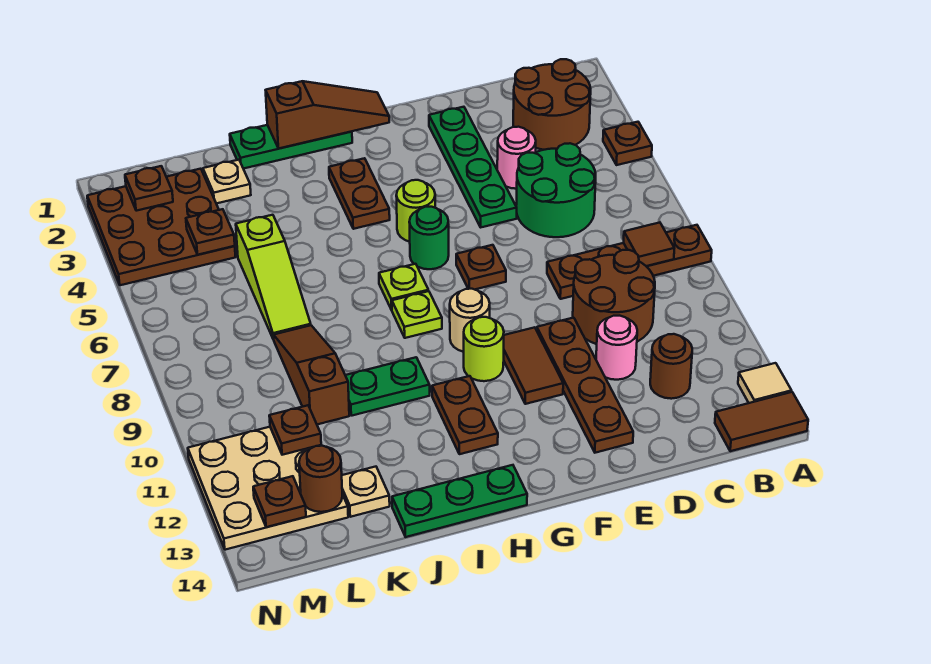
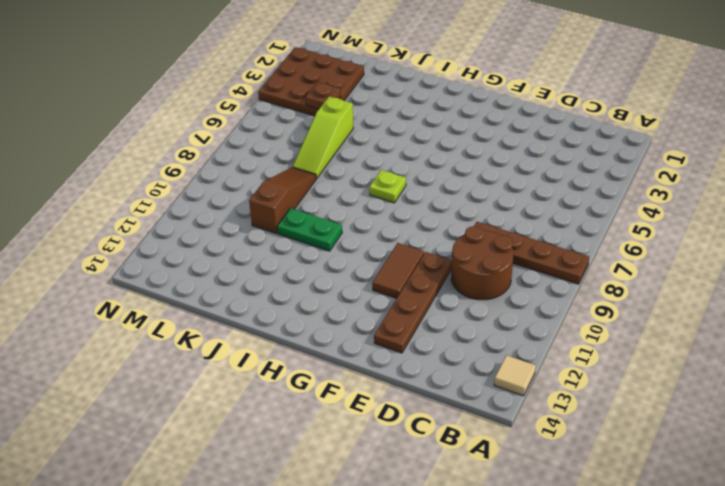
none -> brown 1x1 plate [603,122,652,165]
none -> brown 1x2 tile [715,392,808,451]
none -> brown 2x2 round brick [513,59,591,150]
none -> green 2x2 round brick [516,143,596,237]

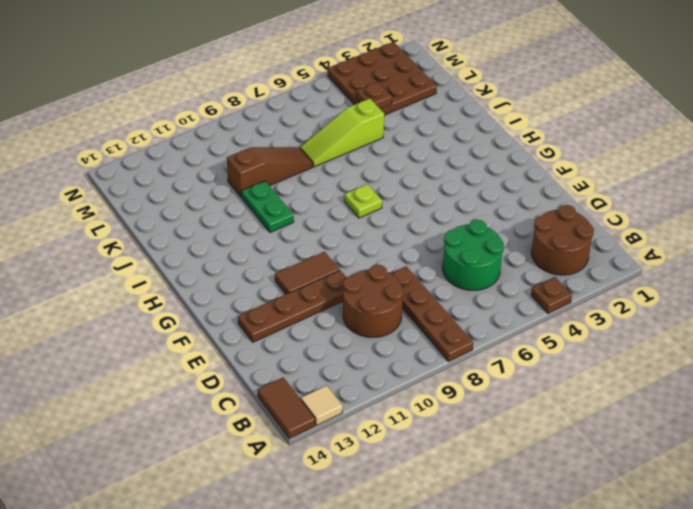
none -> brown 1x1 round brick [650,334,692,399]
none -> pink 1x1 round brick [497,127,536,189]
none -> pink 1x1 round brick [596,316,637,380]
none -> green 1x4 plate [429,107,517,227]

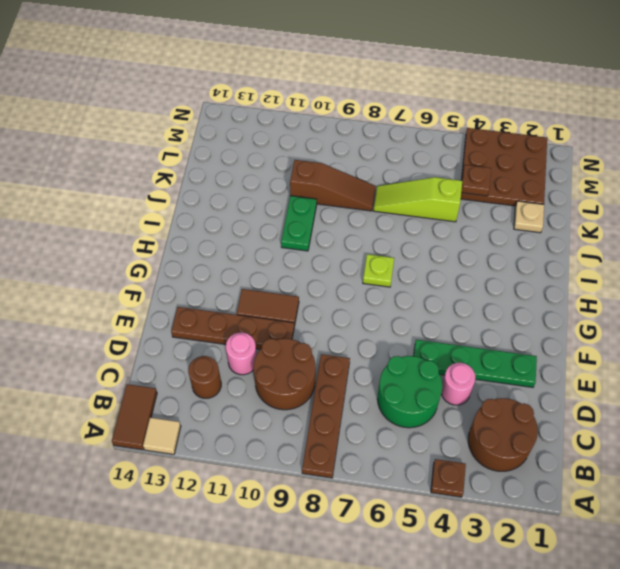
none -> brown 1x1 plate [456,245,506,290]
none -> lime 1x1 round brick [396,180,435,242]
none -> green 1x1 round brick [409,207,449,269]
none -> tan 1x1 round brick [450,289,490,352]

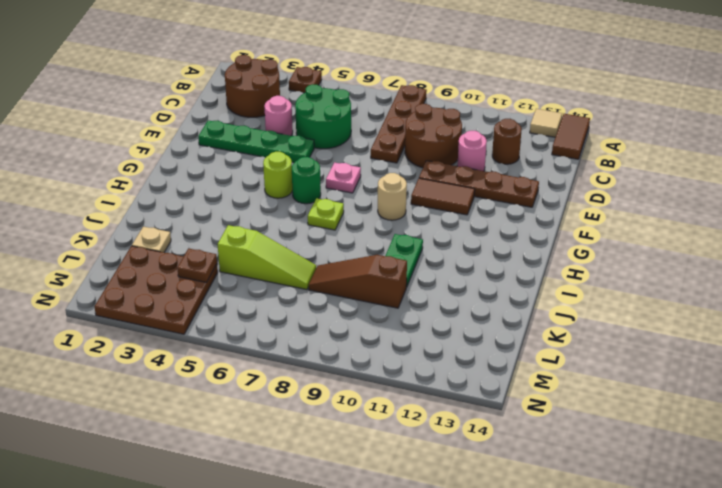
pink 1x1 plate [326,163,361,193] -> brown 1x1 plate [456,245,506,290]
none -> lime 1x1 round brick [464,317,504,381]
none -> green 1x3 plate [230,125,352,169]
none -> brown 1x2 plate [329,158,390,229]
none -> lime 1x1 plate [392,291,442,338]

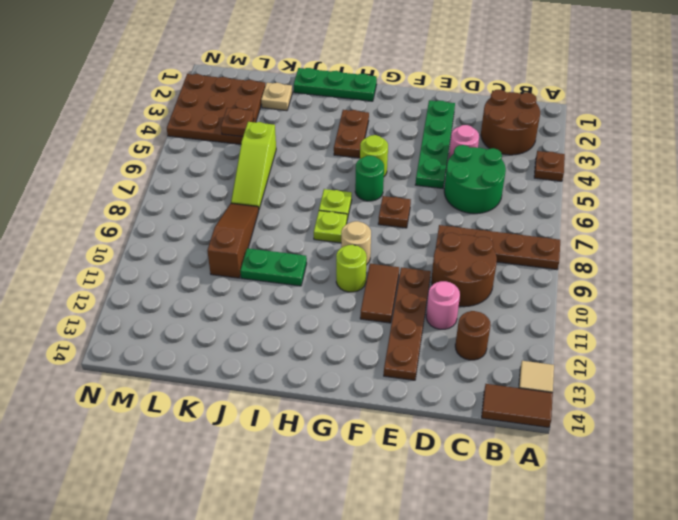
none -> brown 1x2 plate [432,376,498,454]
none -> green 1x3 plate [392,465,527,537]
none -> tan 1x1 plate [342,467,390,517]
none -> tan 3x3 plate [188,427,348,550]

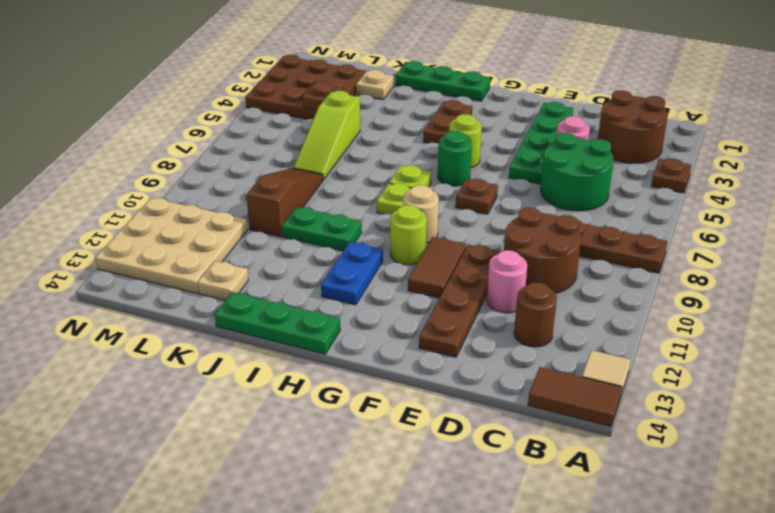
blue 1x2 plate [321,242,383,305] -> brown 1x2 plate [432,376,498,454]
none -> brown 1x1 tile [624,223,674,266]
none -> brown 1x3 slope [266,81,389,148]
none -> brown 1x1 plate [269,405,321,455]
none -> brown 1x1 round brick [299,446,342,512]

